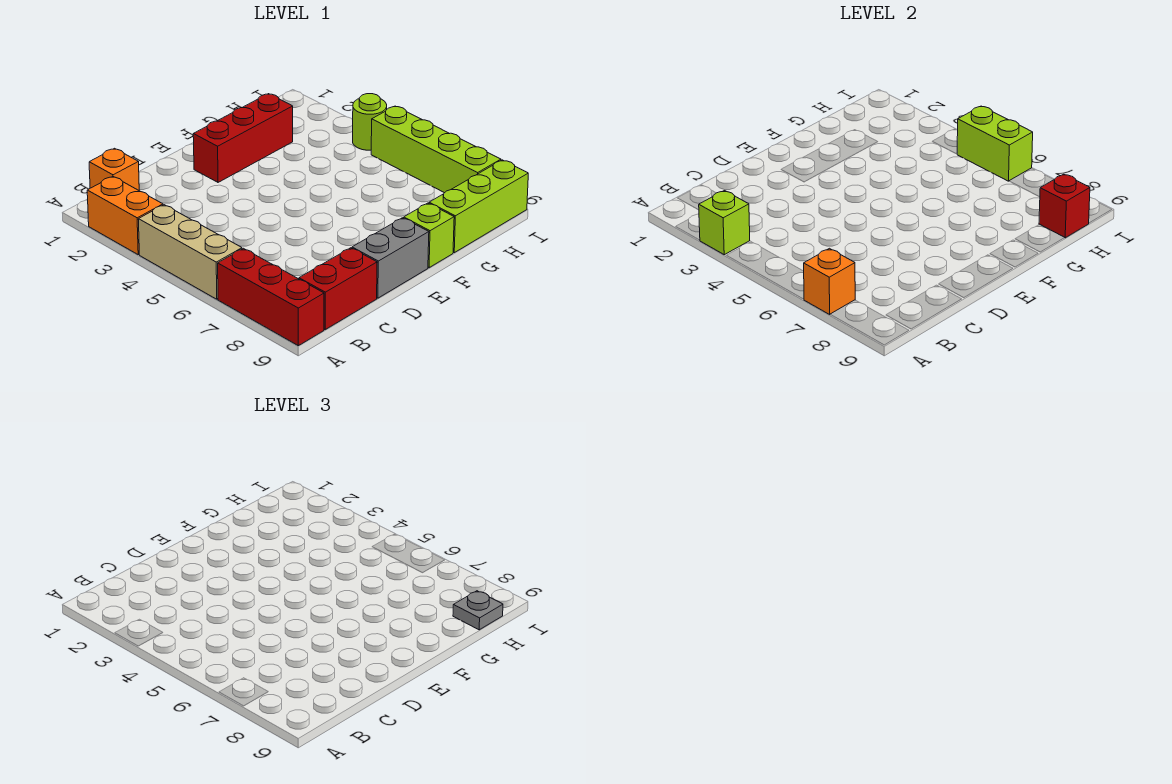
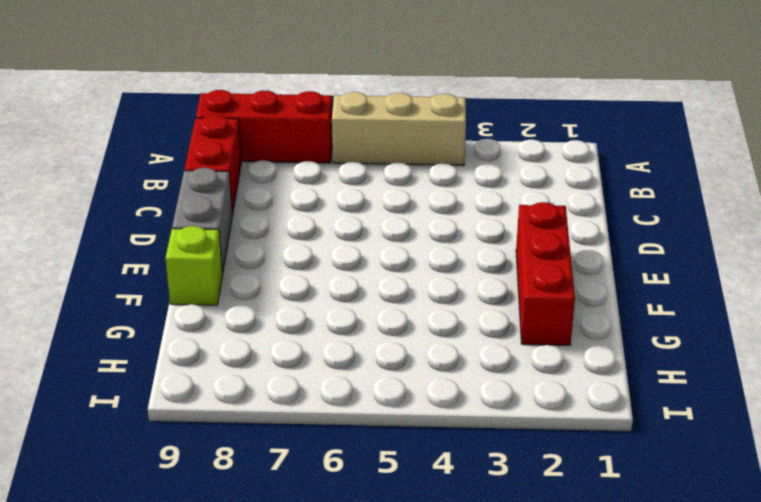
none -> orange 1x2 brick [87,177,163,255]
none -> orange 1x1 brick [89,148,139,190]
none -> lime 1x3 brick [429,160,528,253]

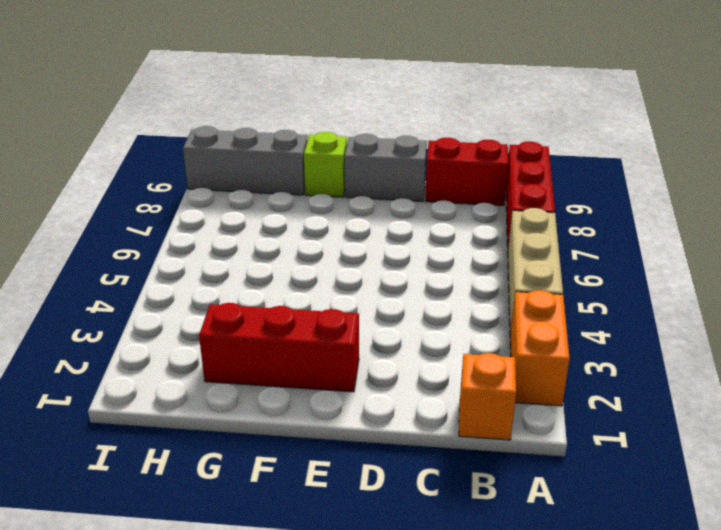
grey 1x3 brick [183,126,307,195] -> lime 1x3 brick [429,160,528,253]
none -> lime 1x1 round brick [353,94,387,150]
none -> lime 1x4 brick [371,106,501,193]
none -> lime 1x1 brick [699,191,750,255]

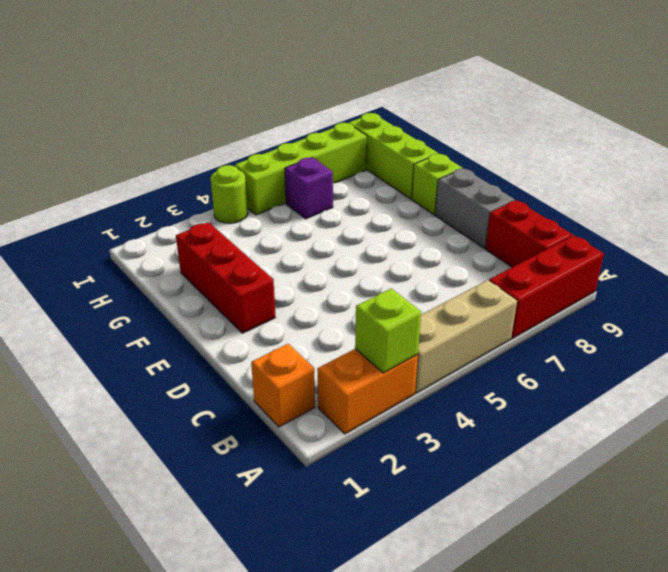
purple 1x1 brick [285,158,333,219] -> none
none -> orange 1x1 brick [804,248,855,314]
none -> red 1x1 brick [1039,174,1090,238]
none -> lime 1x2 brick [957,106,1033,181]

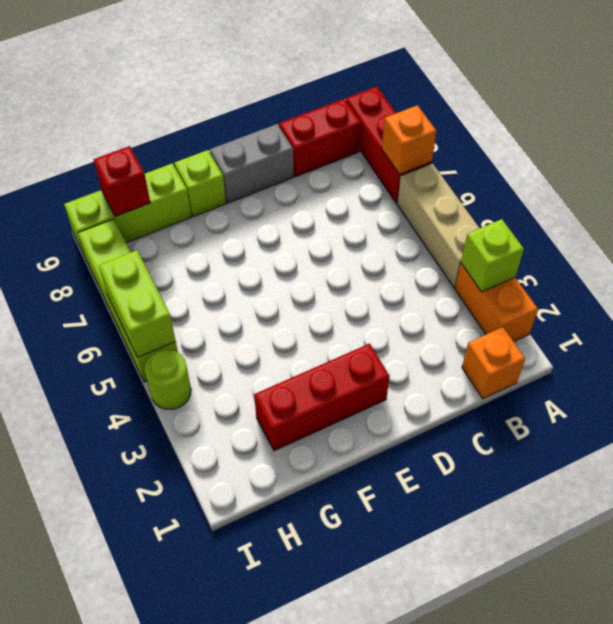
none -> grey 1x1 plate [453,591,503,630]

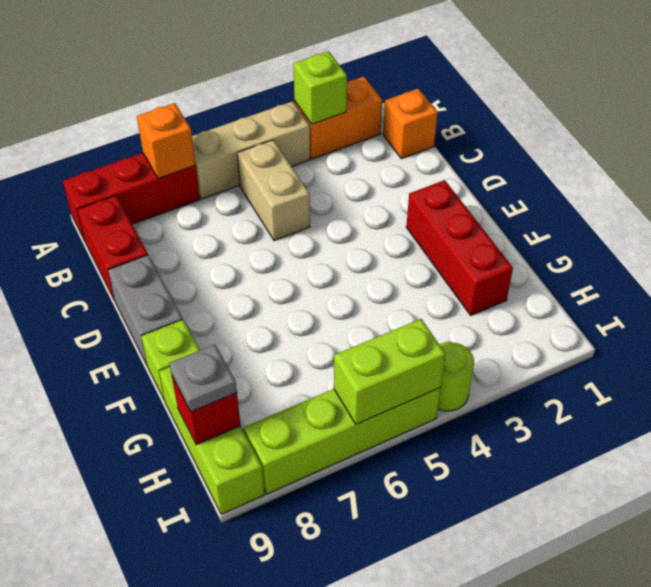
tan 1x2 brick [237,140,310,241] -> none

